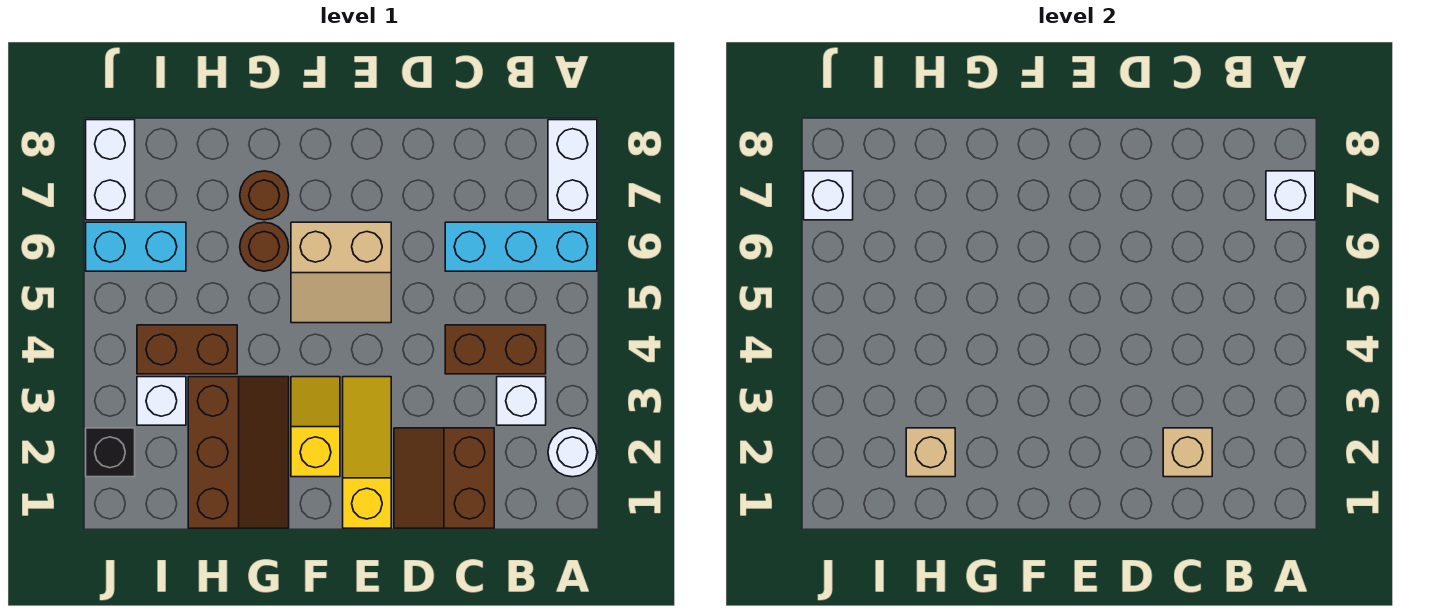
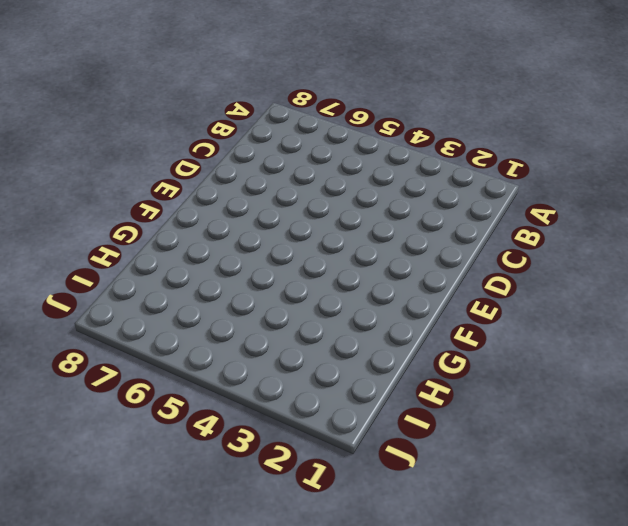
none -> white 1x1 round brick [548,428,597,477]
none -> cyan 1x3 brick [445,222,597,271]
none -> white 1x2 brick [548,120,597,220]

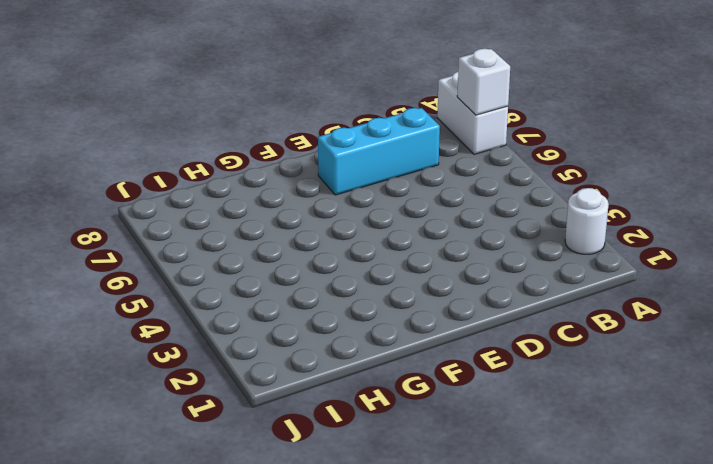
cyan 1x3 brick [318,108,440,195] -> cyan 1x3 brick moved to [445,222,597,271]
none -> white 1x1 brick [497,377,546,425]
none -> brown 1x2 brick [445,325,546,374]
none -> brown 2x2 slope [394,428,494,528]

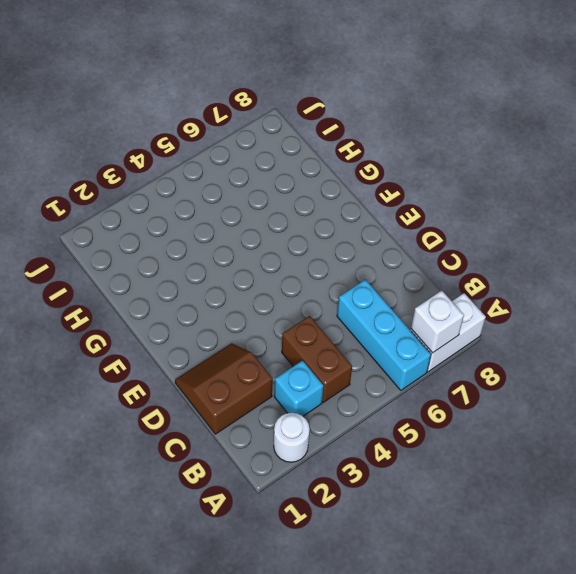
cyan 1x1 brick [274,360,323,416] -> white 1x1 brick [497,377,546,425]
none -> yellow 1x3 slope [343,377,391,528]
none -> tan 2x2 slope [291,222,391,323]
none -> yellow 1x2 slope [291,377,340,477]

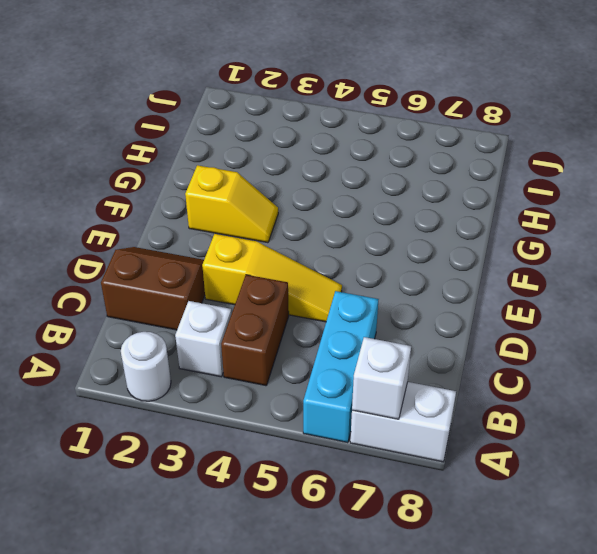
yellow 1x3 slope [202,234,342,322] -> yellow 1x3 slope moved to [343,377,391,528]
none -> tan 2x2 slope [291,222,391,323]
none -> brown 2x3 slope [188,377,289,528]
none -> brown 1x1 round brick [240,222,289,271]

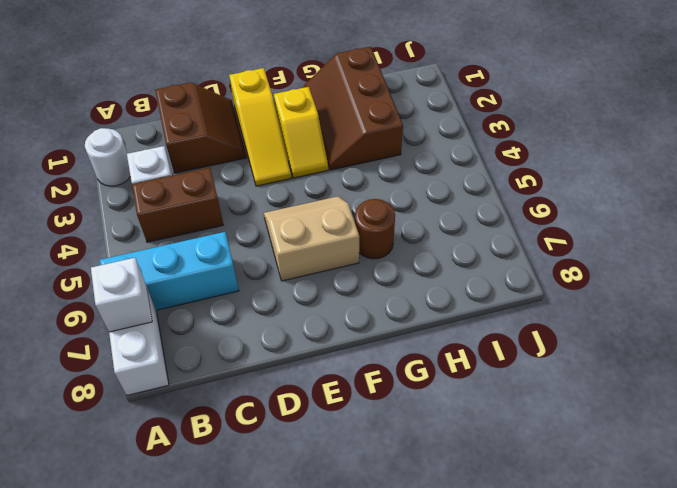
none -> brown 1x1 round brick [240,171,289,220]
none -> brown 1x2 brick [137,325,237,374]
none -> white 1x1 brick [137,377,186,425]

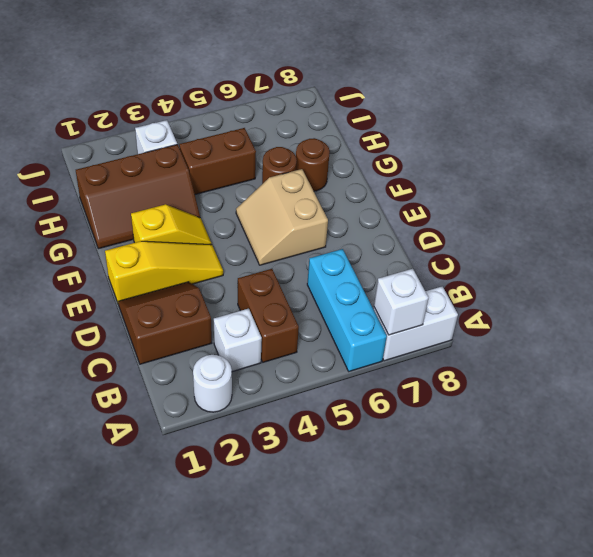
brown 1x2 brick [179,128,256,195] -> brown 1x2 brick turned to [137,325,237,374]
none -> cyan 1x2 brick [86,222,186,271]
none -> black 1x1 brick [86,428,135,477]
none -> white 1x2 brick [86,120,135,220]

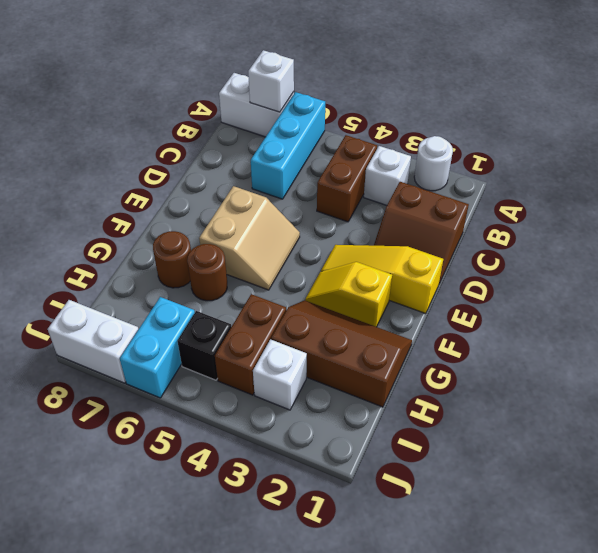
black 1x1 brick [177,311,231,380] -> black 1x1 brick moved to [86,428,135,477]
none -> tan 1x1 brick [1163,428,1212,477]
none -> tan 1x1 brick [906,428,955,477]
none -> white 1x1 brick [804,171,853,220]

